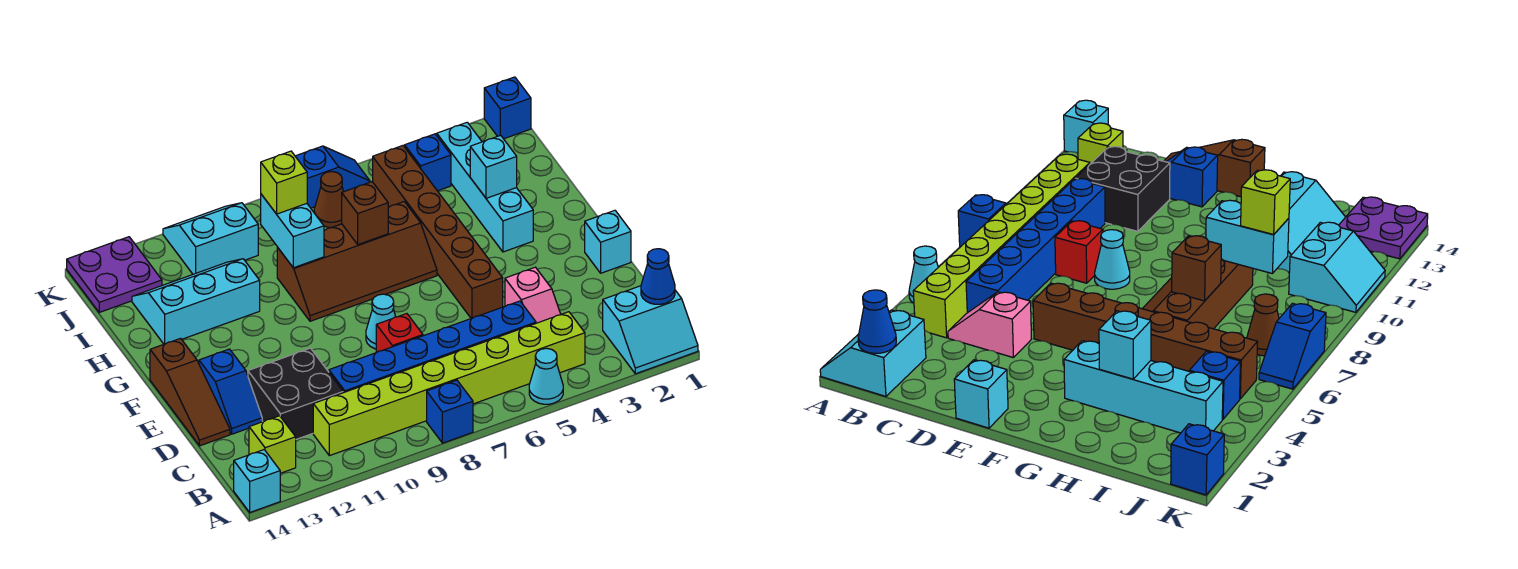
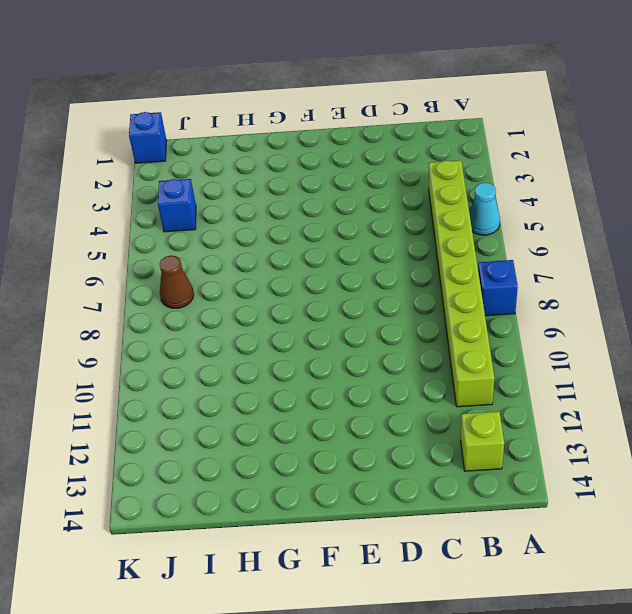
none -> cyan 2x2 slope [603,286,698,374]
none -> cyan 1x1 brick [234,450,280,512]
none -> pink 1x2 slope [505,267,561,323]

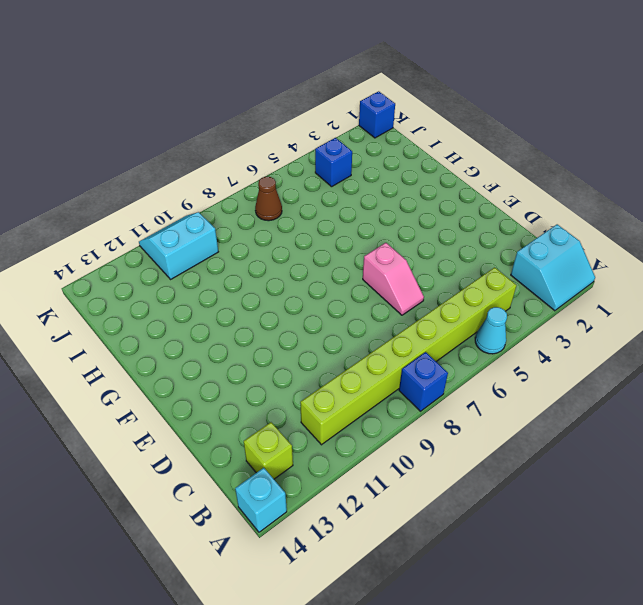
pink 1x2 slope [363,243,424,315] -> pink 1x2 slope moved to [505,267,561,323]
none -> blue 1x6 brick [329,301,536,393]
none -> black 2x2 brick [248,348,343,439]
none -> red 1x1 brick [376,314,423,353]

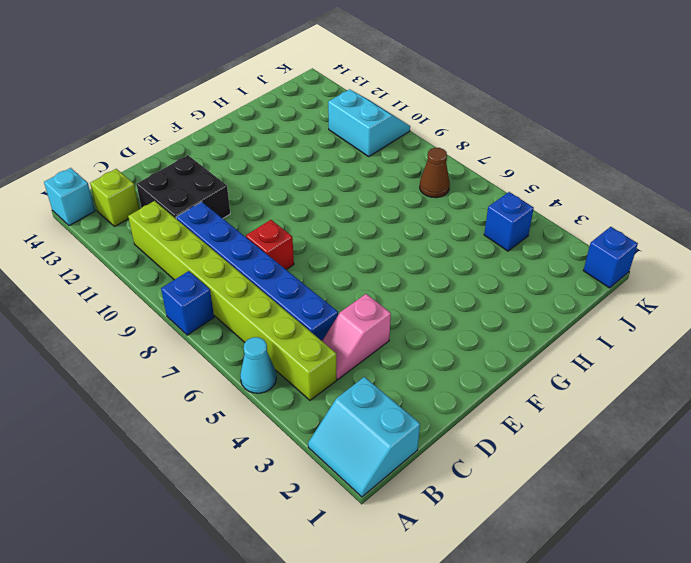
none -> blue 1x2 slope [199,349,262,434]
none -> brown 1x3 slope [150,338,230,446]
none -> cyan 1x1 brick [585,210,631,273]

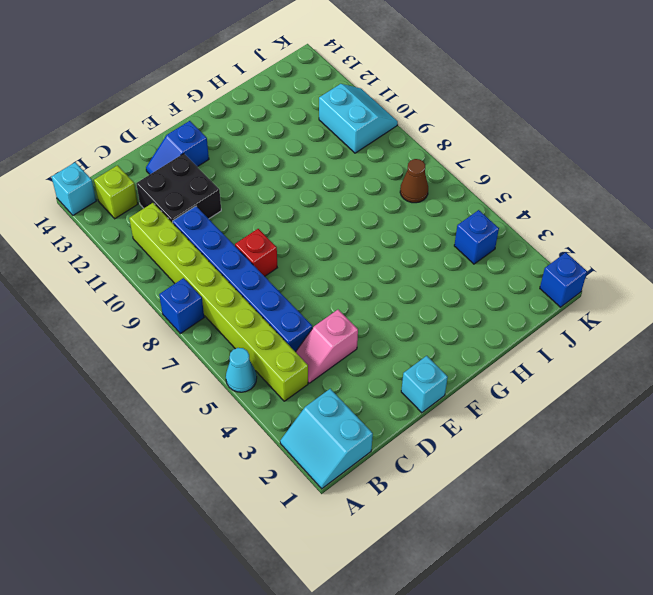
none -> brown 1x3 slope [150,338,230,446]
none -> brown 1x6 brick [373,146,503,318]
none -> cyan 1x1 cone [366,294,396,349]

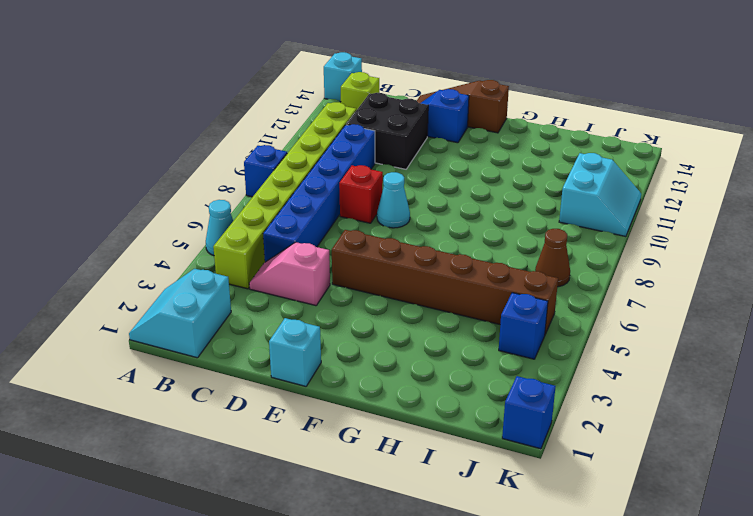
none -> cyan 1x4 brick [437,122,533,252]
none -> brown 2x4 slope [277,202,437,321]
none -> cyan 2x3 slope [132,259,260,344]

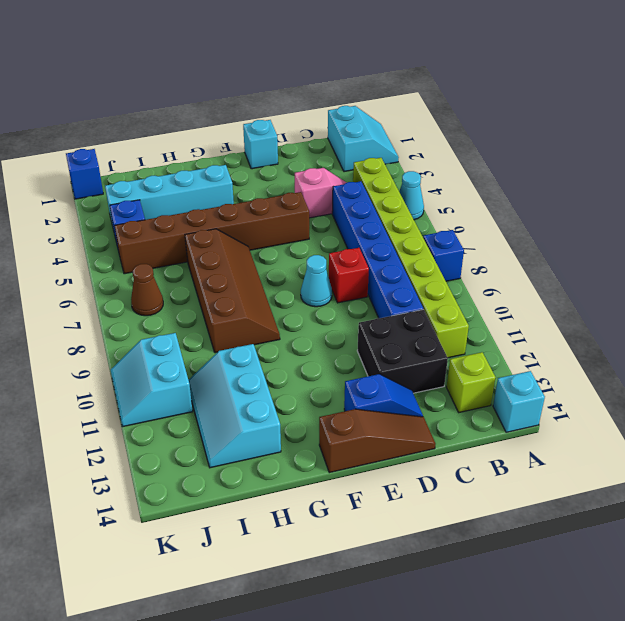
none -> purple 2x2 plate [67,237,162,312]
none -> blue 1x2 slope [295,146,370,208]
none -> blue 1x1 cone [641,249,675,304]

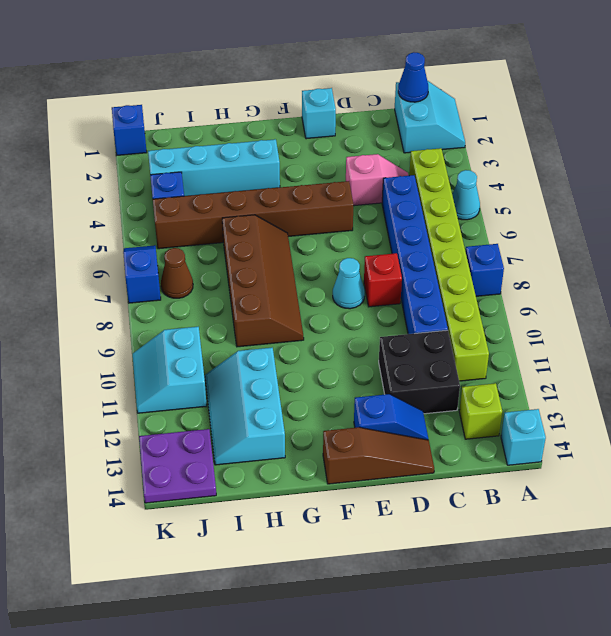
none -> cyan 1x1 brick [470,135,517,198]
none -> brown 1x1 brick [342,182,388,244]
none -> cyan 1x2 brick [261,194,324,268]

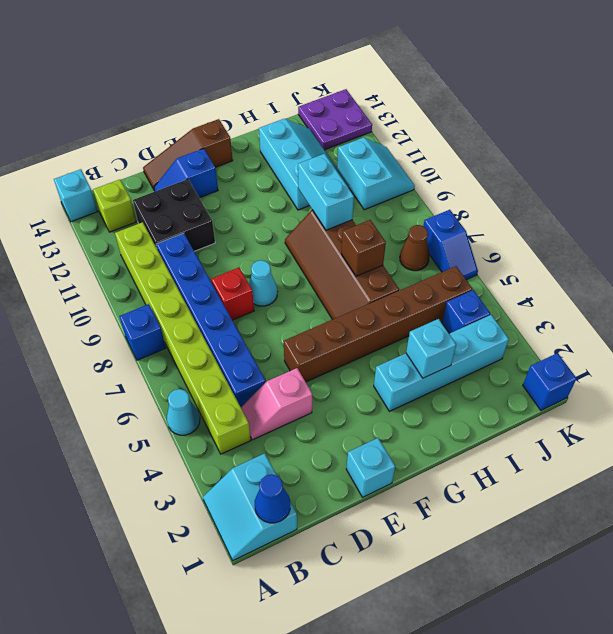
cyan 1x2 brick [298,154,354,230] -> cyan 1x2 brick turned to [261,194,324,268]
none -> lime 1x1 brick [261,151,307,214]

